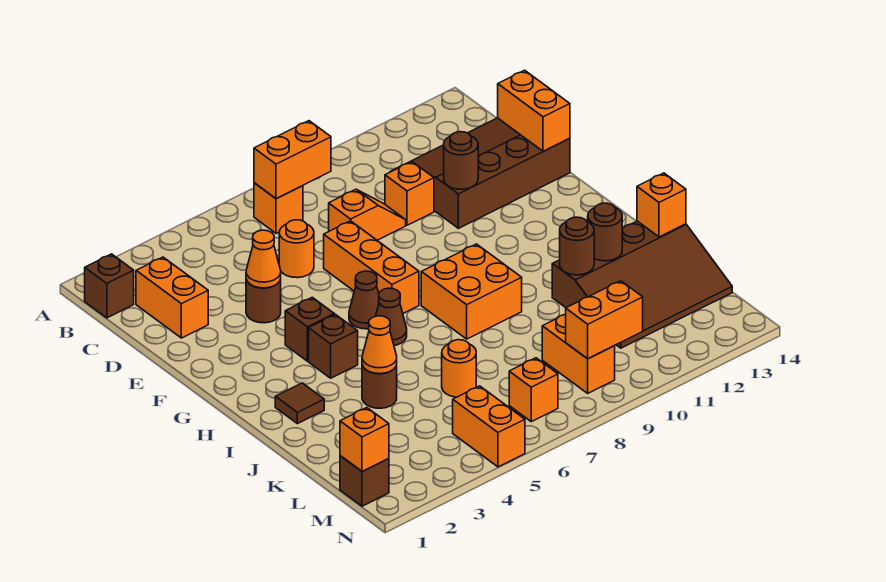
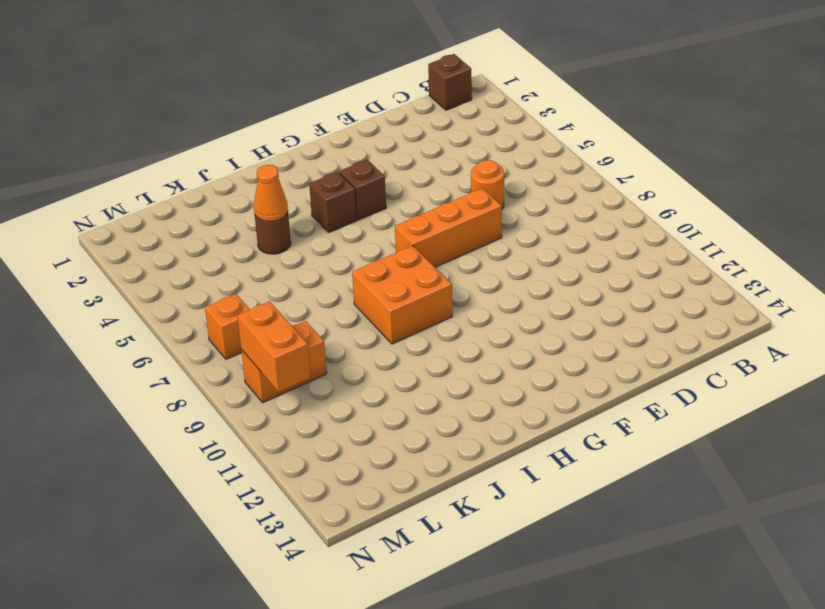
none -> orange 1x1 brick [254,183,303,233]
none -> orange 1x2 brick [136,257,208,338]
none -> brown 3x4 slope [391,118,570,228]
none -> orange 1x2 slope [329,189,406,240]

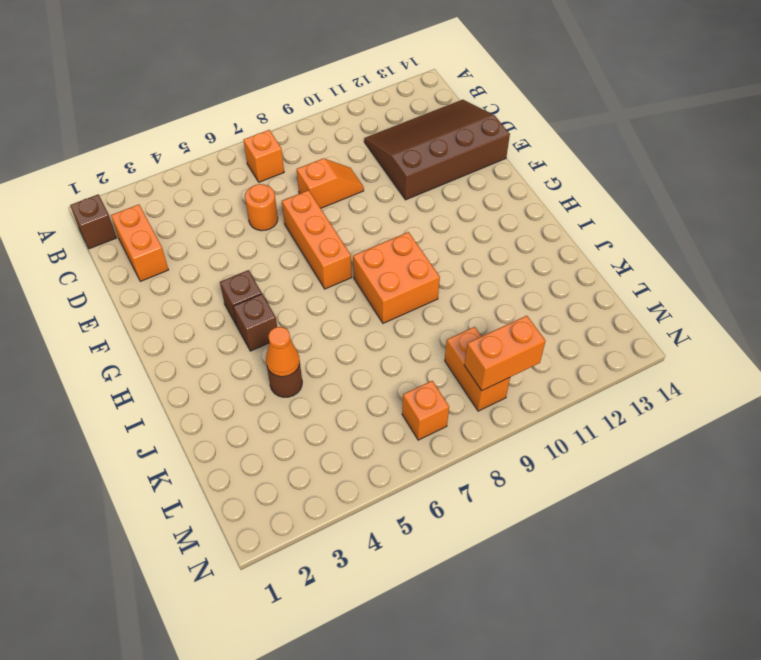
none -> orange 1x1 brick [385,162,434,225]
none -> brown 1x1 round brick [246,279,281,323]
none -> brown 1x1 cone [349,271,379,329]
none -> brown 1x1 cone [376,288,407,346]

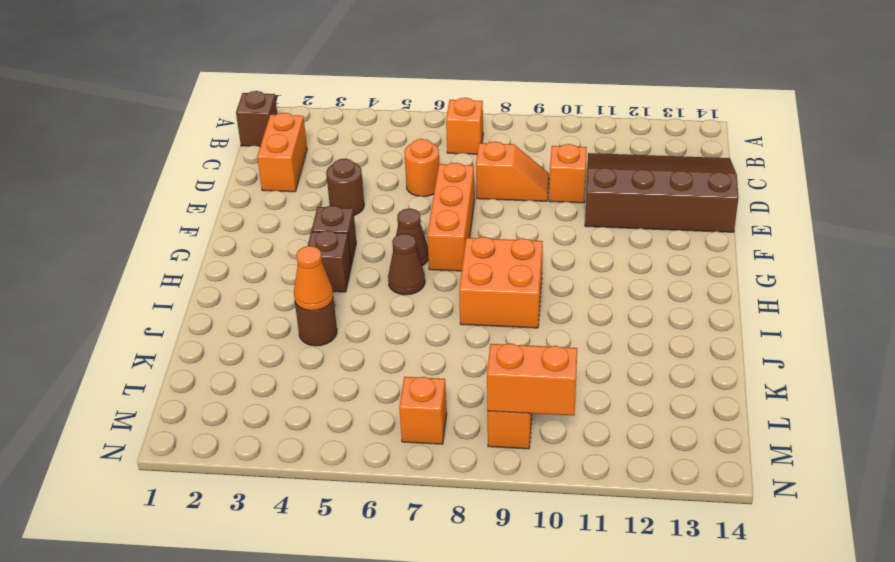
none -> brown 1x1 tile [275,383,324,424]
none -> brown 3x4 slope [552,221,732,348]
none -> orange 1x1 round brick [442,340,476,397]
none -> brown 1x1 brick [340,456,389,506]

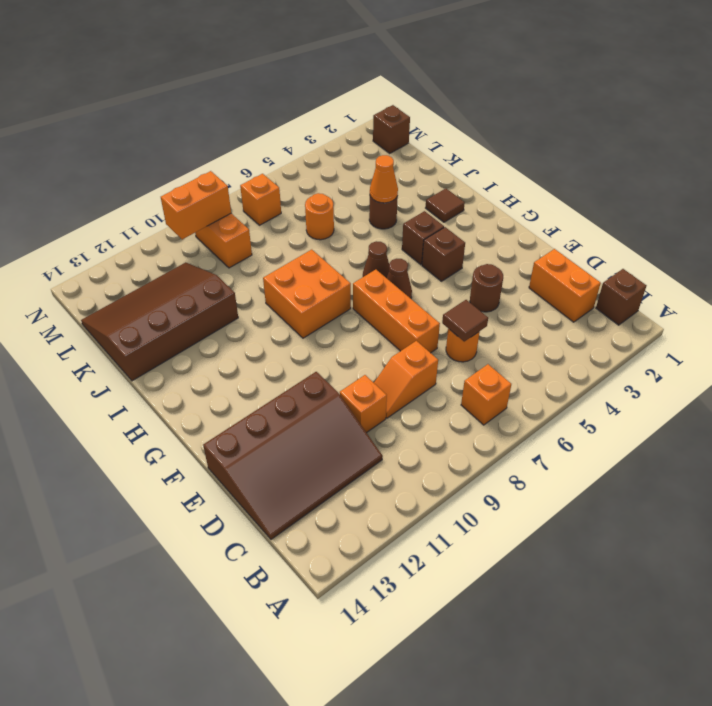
brown 1x1 tile [442,300,488,341] -> none
none -> orange 1x2 brick [453,386,525,467]
none -> orange 1x2 brick [254,121,331,199]
none -> orange 1x2 brick [498,70,570,151]
none -> orange 1x1 cone [246,230,281,288]

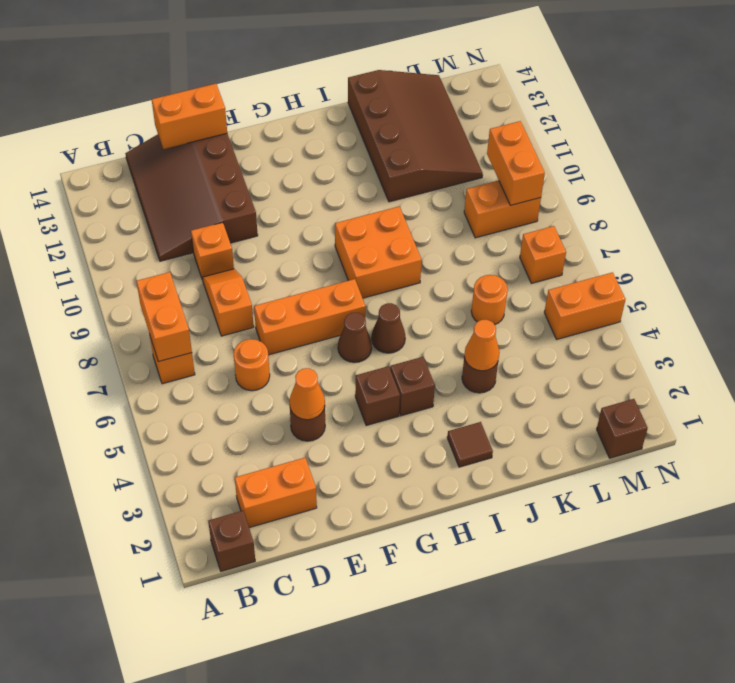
none -> brown 1x1 round brick [444,132,478,189]
none -> brown 1x1 round brick [560,217,594,275]
none -> brown 1x1 round brick [588,203,622,261]
none -> orange 1x1 brick [637,173,686,237]

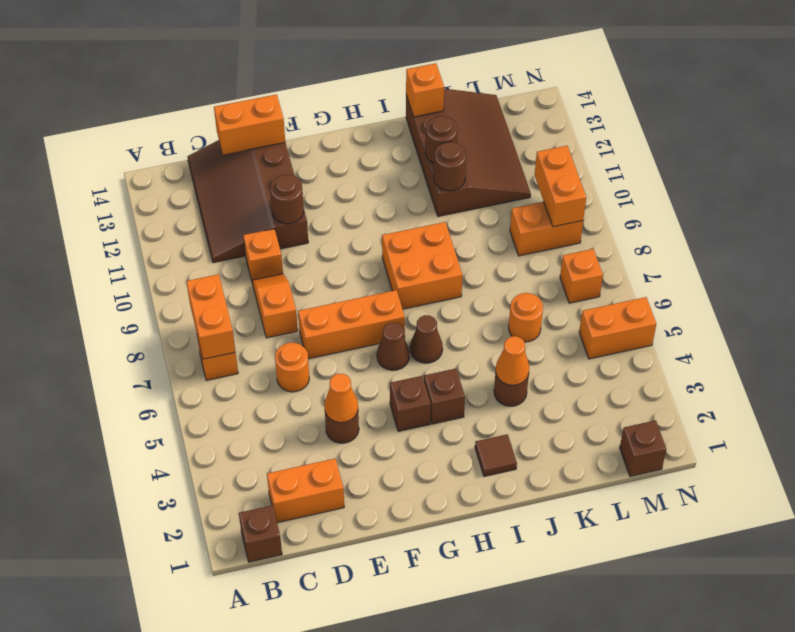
none -> orange 1x1 brick [340,408,389,472]

